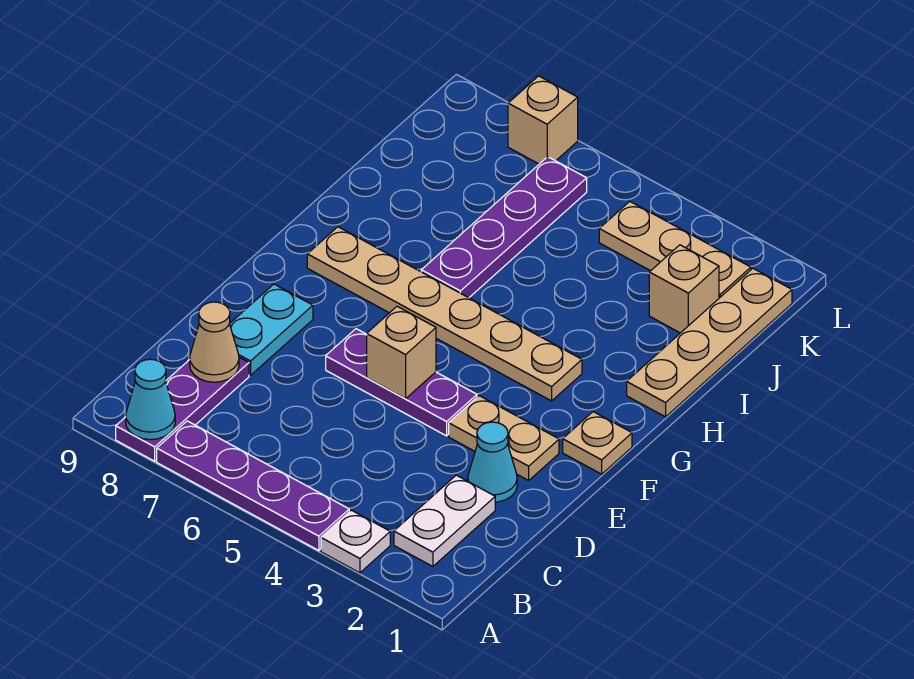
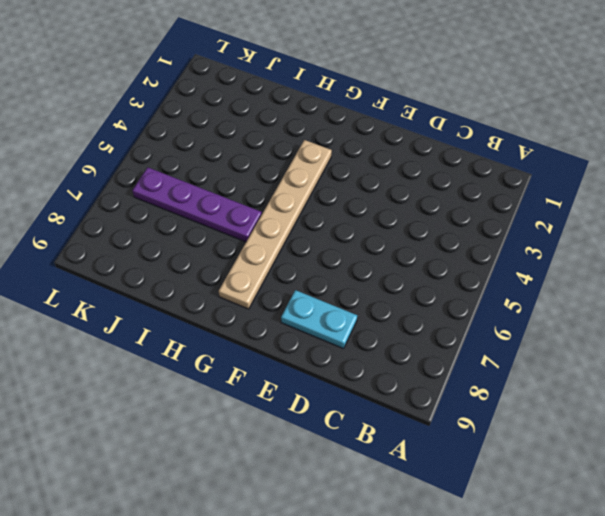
none -> white 1x1 plate [321,510,390,573]
none -> purple 1x4 plate [157,421,349,551]
none -> purple 1x3 plate [116,357,249,461]

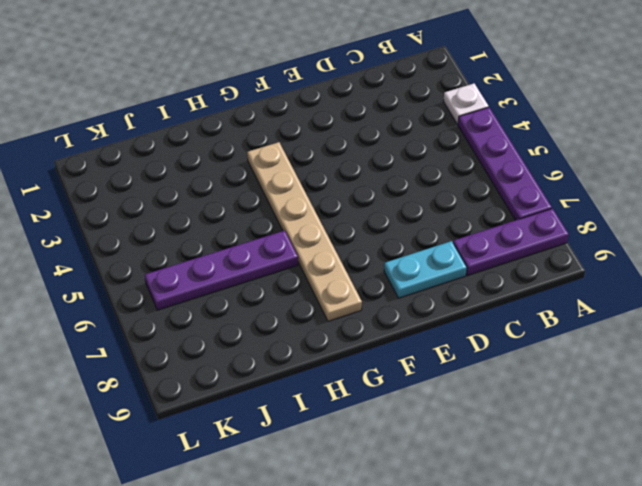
none -> white 1x2 plate [394,475,495,567]
none -> cyan 1x1 cone [468,422,517,502]
none -> tan 1x2 plate [449,396,559,480]

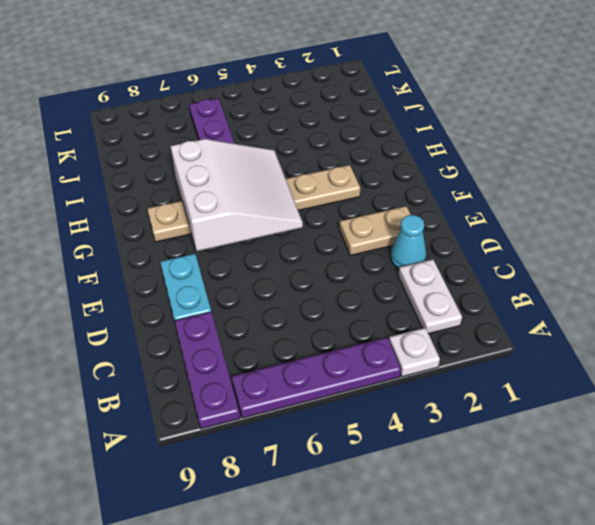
white 3x3 slope [171,139,303,251] -> none
none -> purple 1x3 plate [326,329,477,436]
none -> tan 1x1 plate [563,412,632,474]
none -> tan 1x4 plate [627,268,792,417]

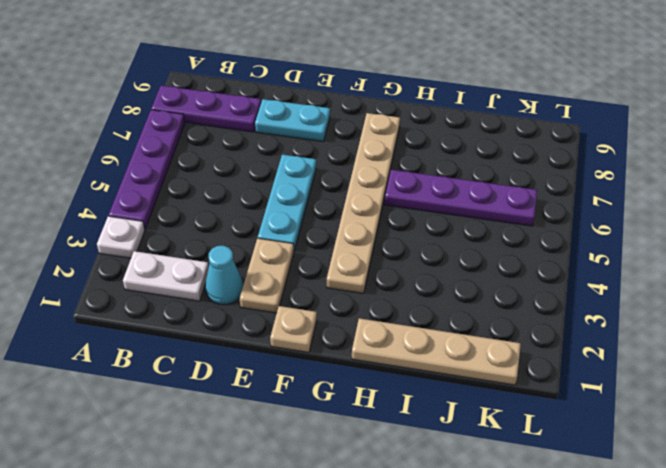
cyan 1x3 plate [258,155,316,250] -> purple 1x3 plate [326,329,477,436]
none -> tan 1x1 brick [649,245,719,333]
none -> tan 1x3 plate [599,201,751,298]
none -> tan 1x1 brick [508,76,578,164]

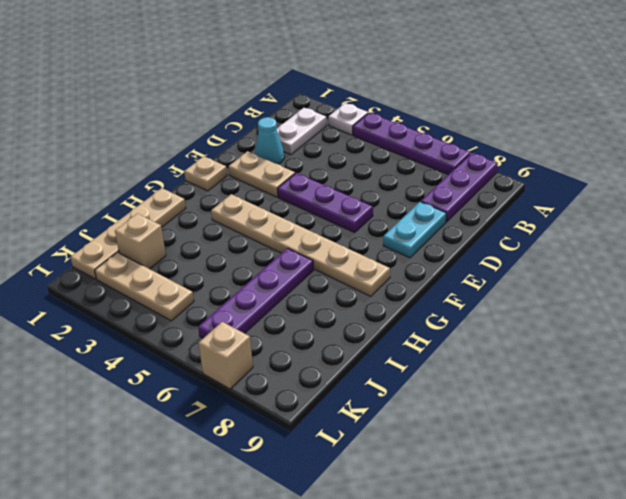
none -> cyan 1x1 cone [126,359,175,440]
none -> tan 1x1 cone [190,302,239,382]
none -> tan 1x1 brick [367,306,436,399]

